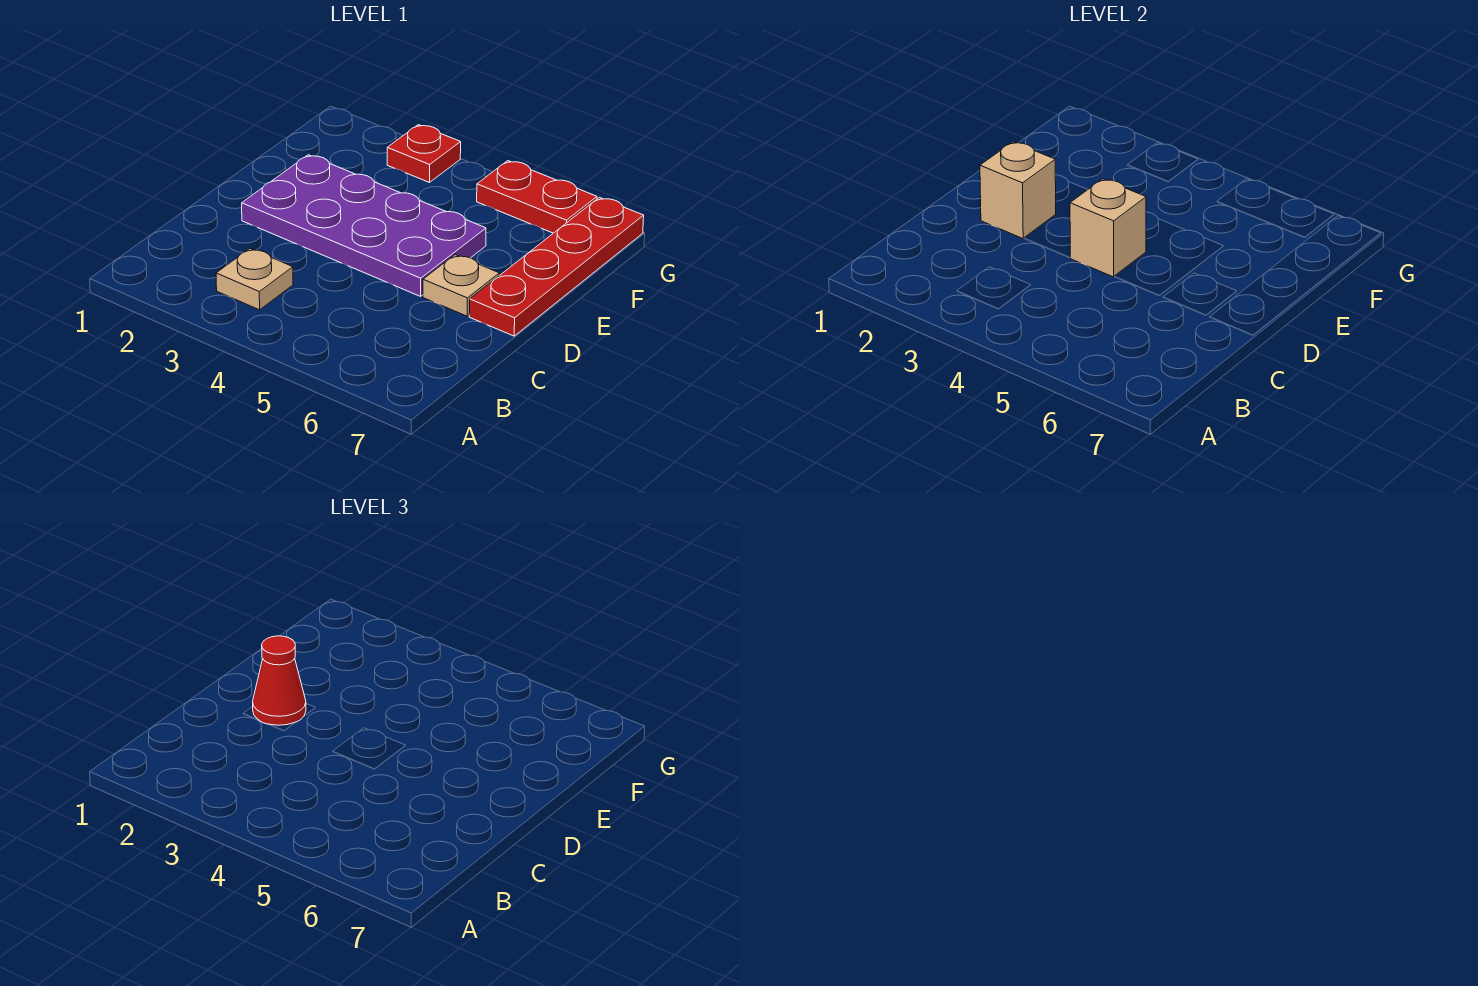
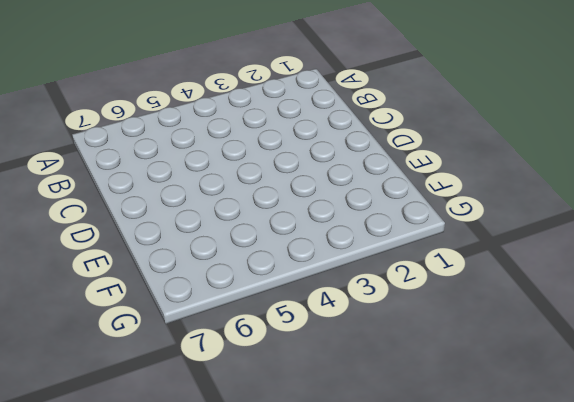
none -> tan 1x1 plate [216,249,293,310]
none -> purple 2x4 plate [242,155,486,296]

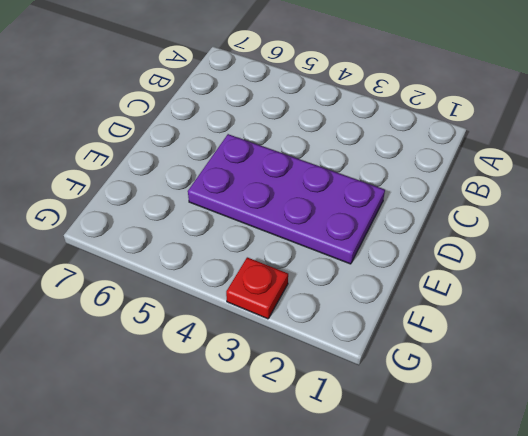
none -> tan 1x1 plate [216,249,293,310]
none -> tan 1x1 plate [423,255,499,316]

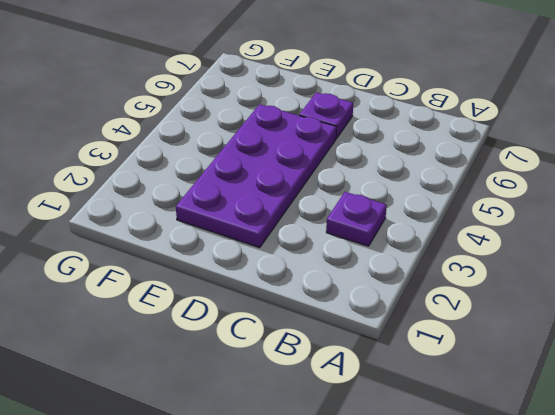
purple 1x1 plate [326,192,387,246] -> tan 1x1 plate [216,249,293,310]
purple 1x1 plate [299,92,353,138] -> tan 1x1 plate [423,255,499,316]
none -> red 1x4 plate [469,197,644,336]
none -> red 1x1 plate [387,125,461,182]

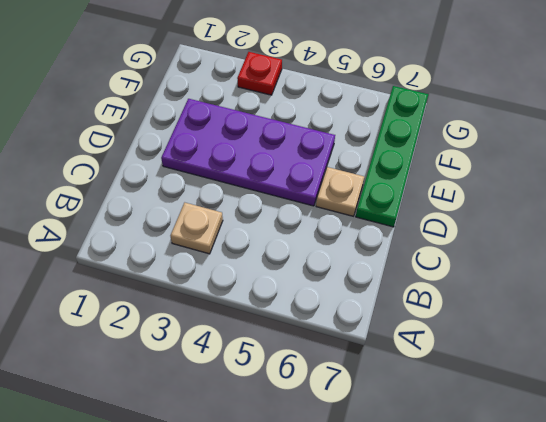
green 1x4 plate [356,86,428,227] -> red 1x4 plate [469,197,644,336]
none -> red 1x2 plate [477,161,597,233]
none -> tan 1x1 brick [980,142,1056,238]

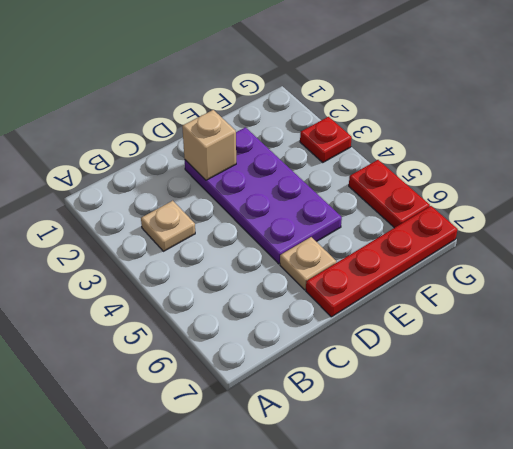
none -> tan 1x1 brick [1070,179,1146,277]
none -> red 1x1 cone [253,636,306,725]

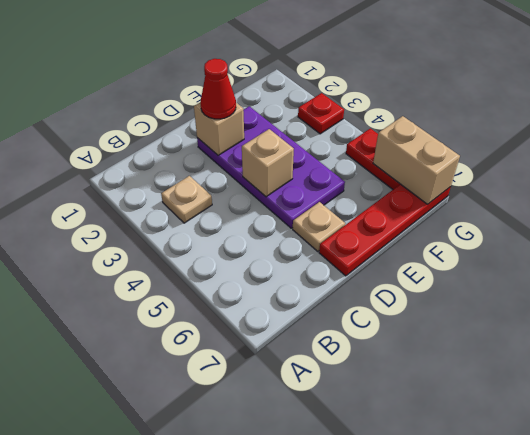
tan 1x2 brick [373,116,460,205] -> none

